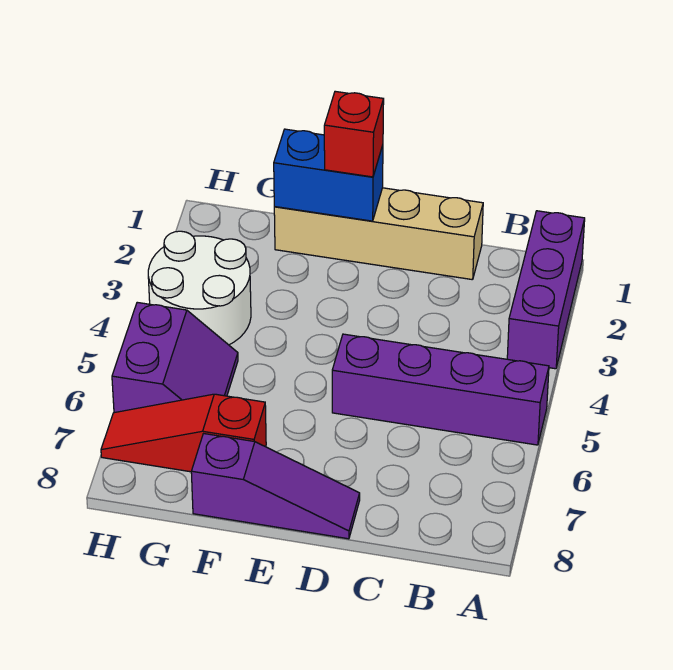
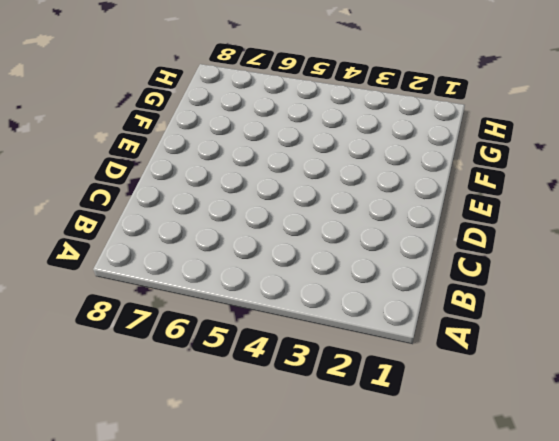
none -> purple 1x3 brick [507,211,585,369]
none -> purple 1x4 brick [332,334,549,445]

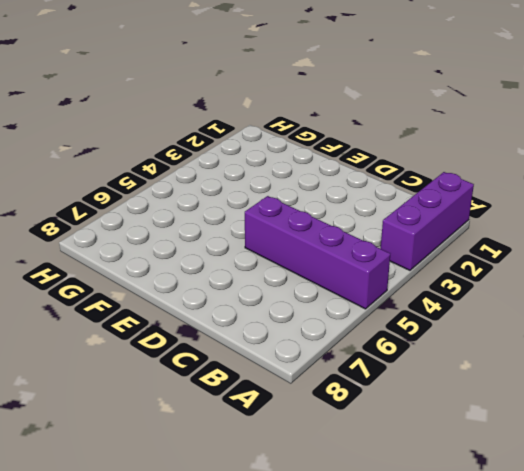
none -> tan 1x4 brick [274,188,483,280]
none -> purple 1x3 slope [191,434,360,539]

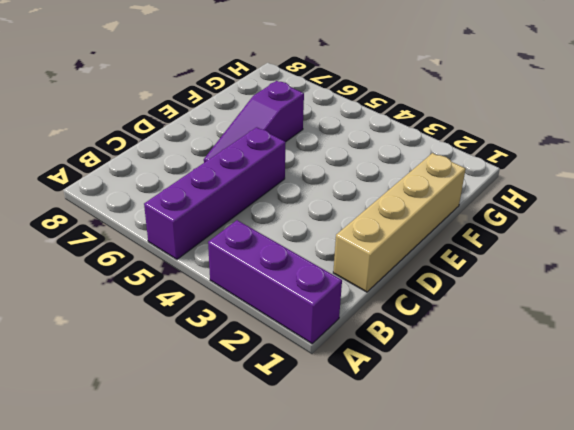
purple 1x3 slope [204,81,304,163] -> purple 1x3 slope moved to [191,434,360,539]
none -> red 1x3 slope [101,394,266,472]
none -> white 2x2 round brick [148,231,251,345]

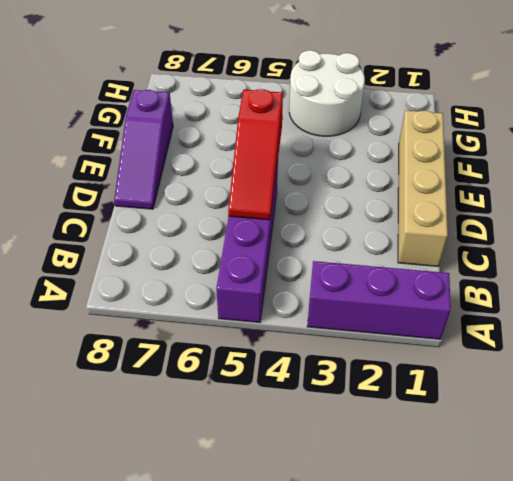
red 1x3 slope [228,89,283,220] -> red 1x3 slope turned to [101,394,266,472]
none -> purple 2x2 slope [112,302,238,413]
none -> blue 1x2 brick [274,129,383,221]

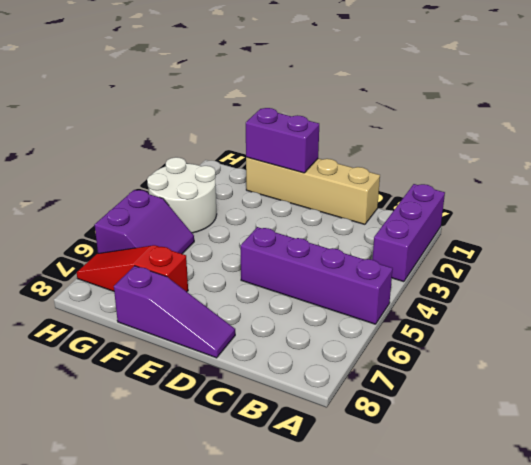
purple 1x2 brick [246,108,319,173] -> blue 1x2 brick [274,129,383,221]
none -> red 1x1 brick [324,91,384,177]

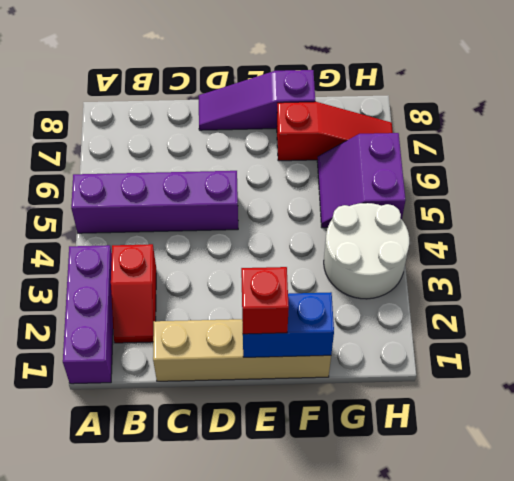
red 1x2 slope [111,244,156,343] -> none

